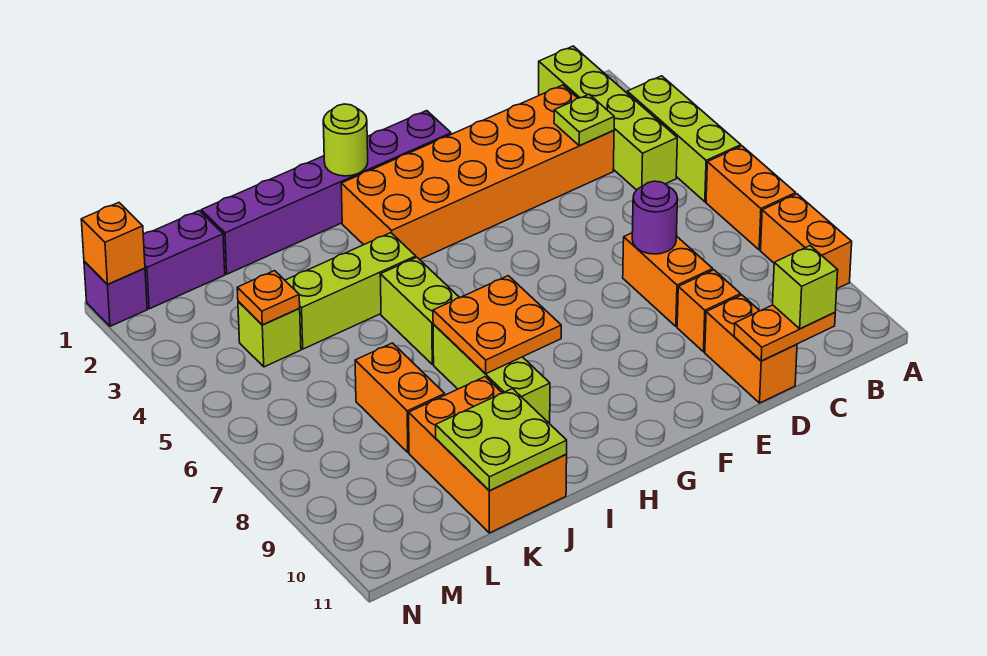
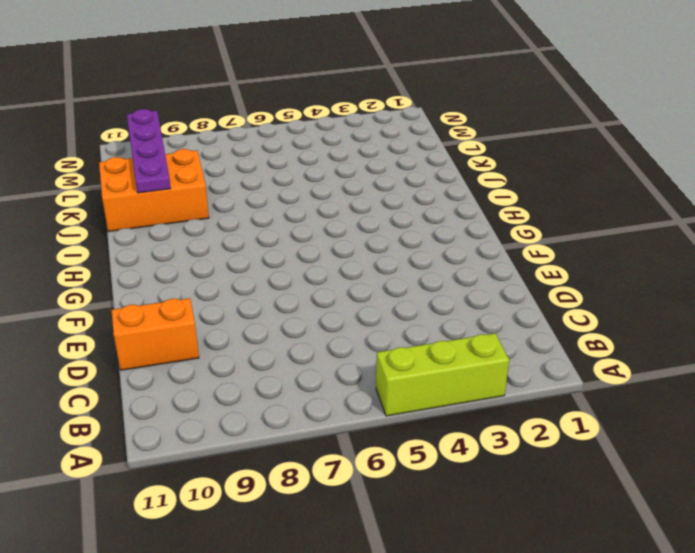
purple 1x4 plate [127,109,171,193] -> lime 2x2 plate [436,389,567,491]
none -> orange 1x2 brick [706,146,796,250]
none -> orange 1x2 brick [761,194,852,289]
none -> lime 1x4 brick [539,46,677,190]

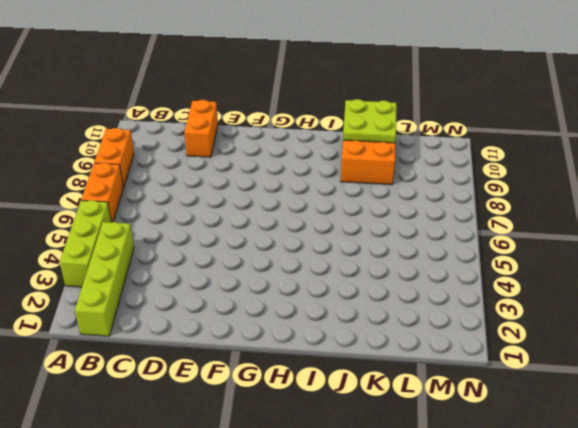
none -> orange 2x6 brick [341,85,614,260]
none -> orange 1x2 brick [623,233,713,326]
none -> orange 1x1 brick [677,270,741,352]

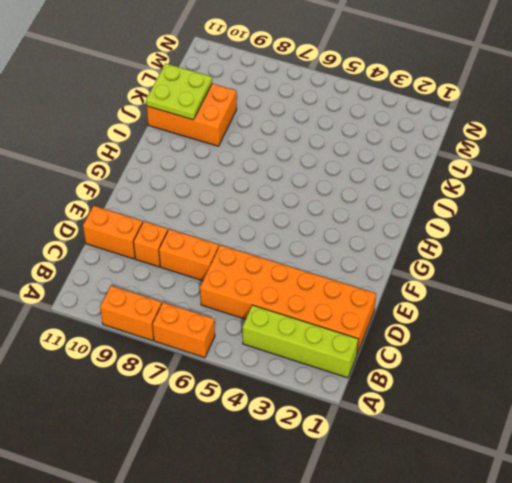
orange 2x6 brick [200,245,376,354] -> orange 2x6 brick turned to [341,85,614,260]
none -> lime 1x3 brick [627,76,741,202]
none -> purple 1x6 brick [201,111,451,274]
none -> lime 1x3 brick [285,233,416,349]

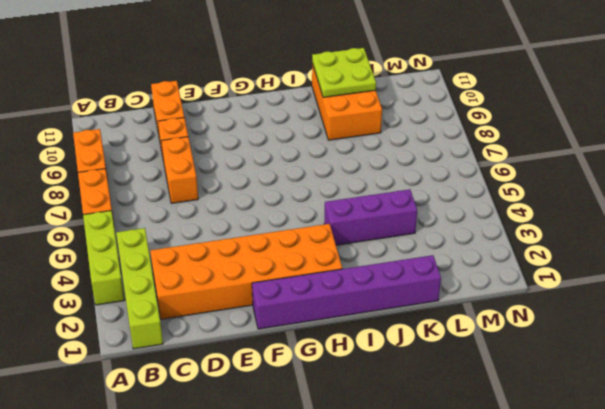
purple 1x3 brick [324,189,417,245] -> lime 1x3 brick [285,233,416,349]
none -> lime 1x2 brick [380,257,460,364]
none -> lime 1x3 brick [433,324,550,424]
none -> orange 1x2 brick [355,343,445,452]

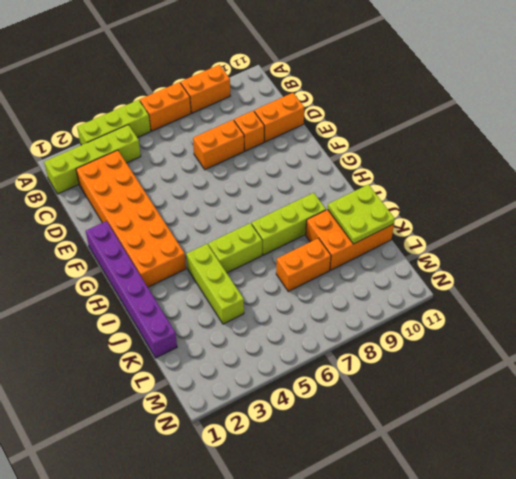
none -> purple 1x2 brick [143,211,225,309]
none -> lime 1x1 brick [238,301,301,367]
none -> purple 1x1 brick [84,261,147,326]

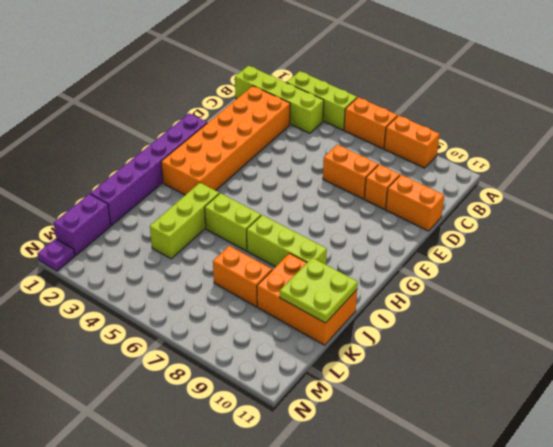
purple 1x1 plate [37,239,75,271] -> purple 1x1 brick [84,261,147,326]
none -> lime 1x1 brick [238,301,301,367]
none -> lime 1x1 plate [554,94,614,146]
none -> orange 1x2 plate [734,305,835,361]

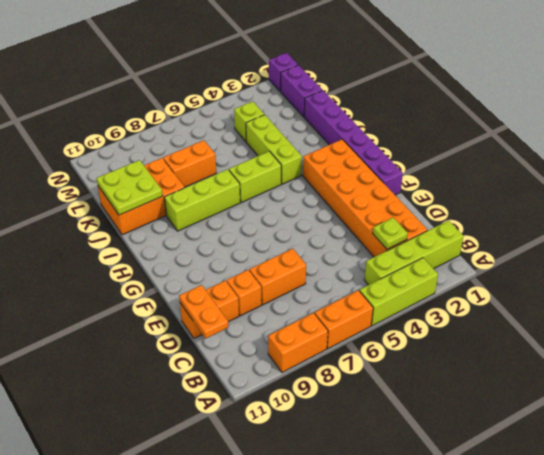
none -> purple 1x1 round brick [632,181,678,254]
none -> lime 1x1 round brick [323,104,368,176]
none -> orange 2x2 plate [433,276,561,374]

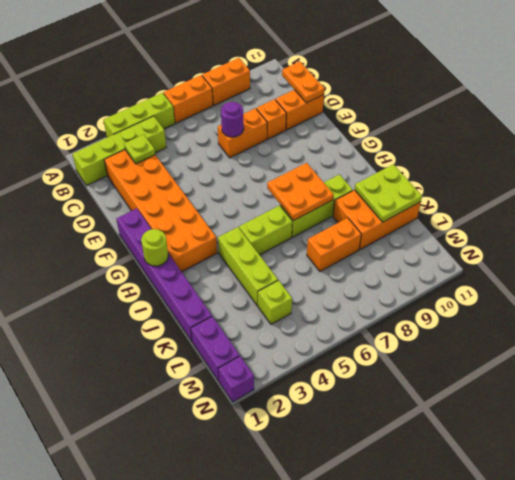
none -> orange 1x1 plate [237,271,300,325]
none -> orange 1x1 brick [81,203,145,284]
none -> lime 1x1 brick [773,246,838,329]

